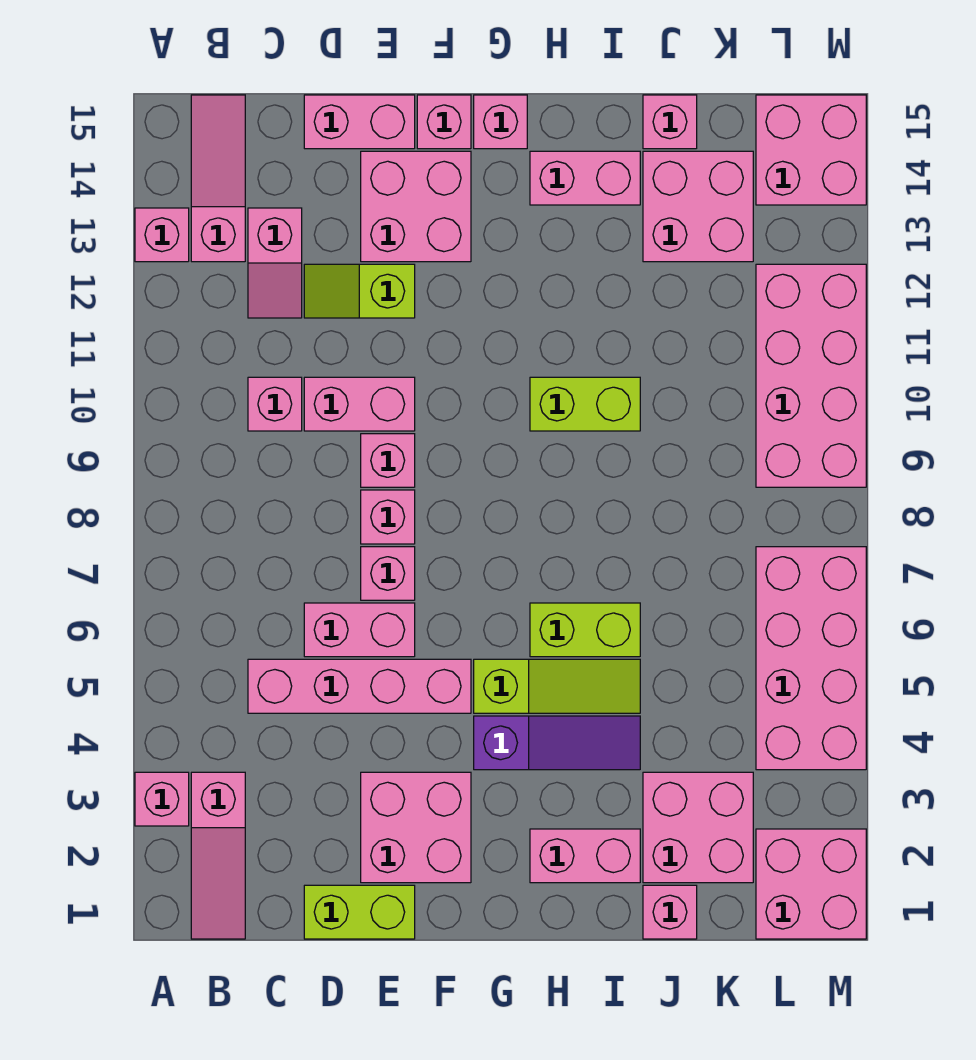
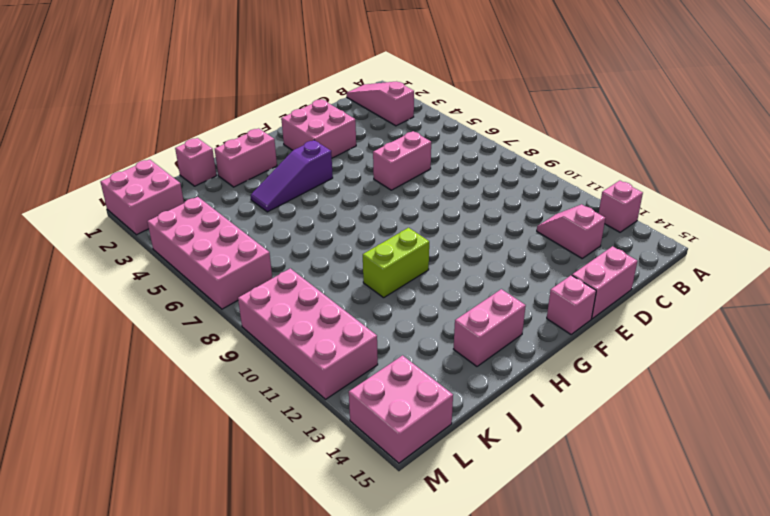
none -> pink 1x1 brick [135,772,189,826]
none -> pink 1x3 slope [191,95,245,262]
none -> pink 1x4 brick [248,659,471,713]
none -> pink 1x1 brick [248,377,302,431]

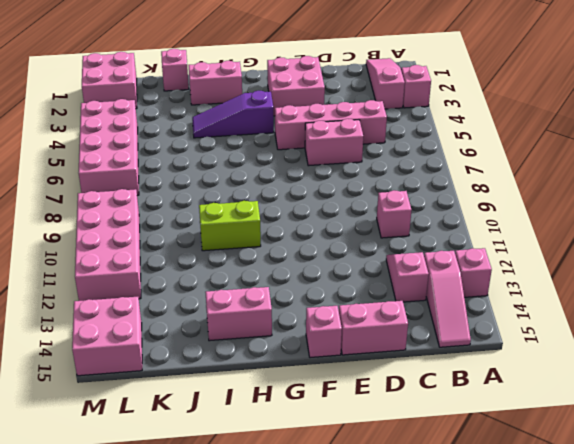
none -> lime 1x2 brick [304,885,415,939]
none -> pink 1x2 brick [304,377,415,431]
none -> lime 1x2 slope [304,264,415,318]
none -> pink 1x1 brick [361,547,415,600]

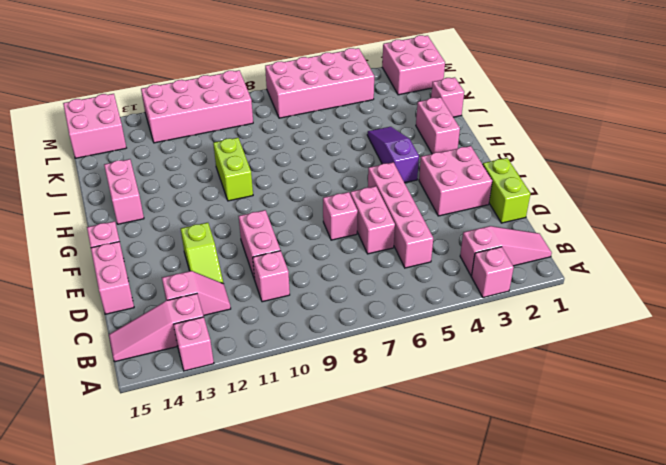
none -> pink 1x1 brick [361,490,415,544]
none -> pink 1x1 brick [361,434,415,487]
none -> pink 2x2 brick [361,151,471,262]
none -> lime 1x3 slope [474,659,640,713]

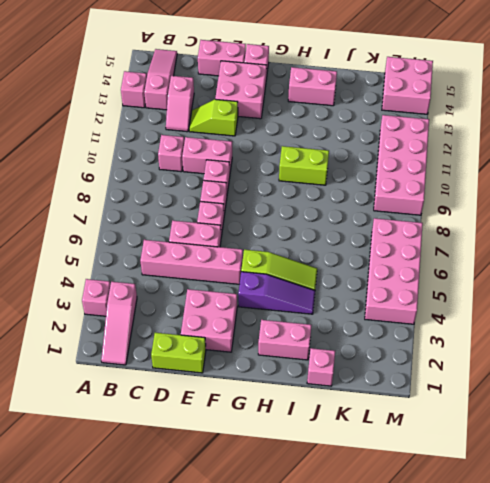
none -> pink 1x1 brick [474,95,527,149]
none -> lime 1x2 brick [530,603,640,657]
none -> pink 2x2 brick [643,772,753,883]
none -> pink 2x2 brick [643,151,753,262]

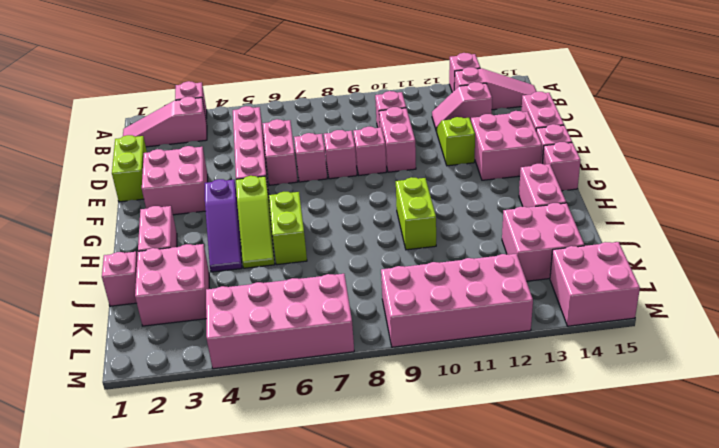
none -> pink 1x1 brick [643,95,697,149]
none -> pink 2x2 brick [756,829,866,939]

